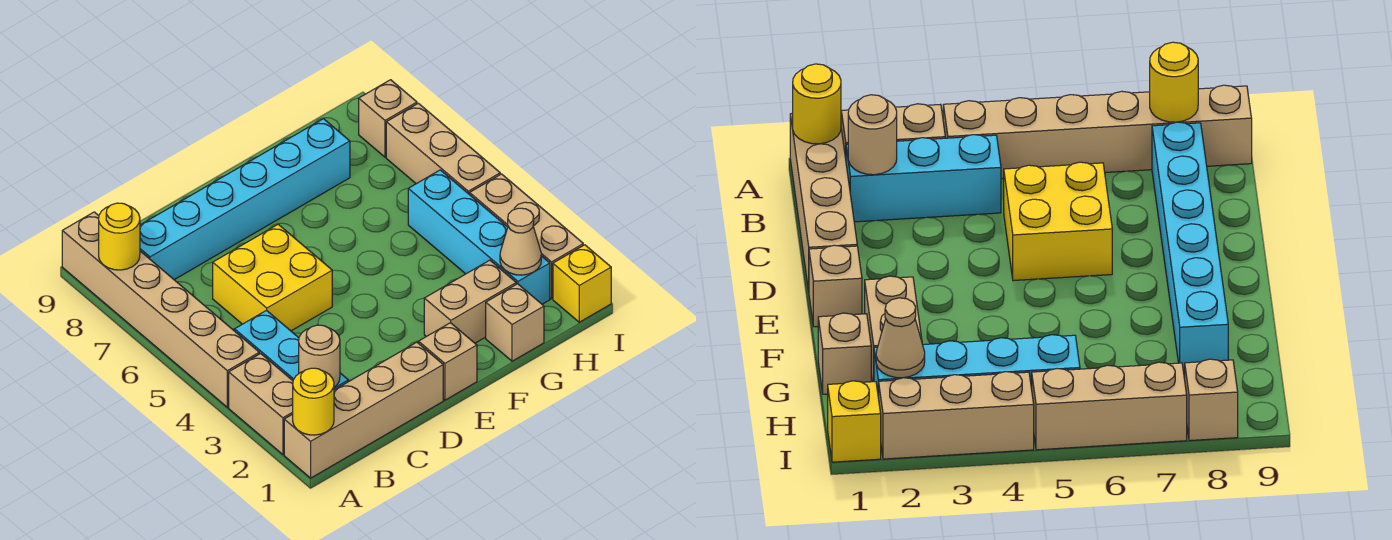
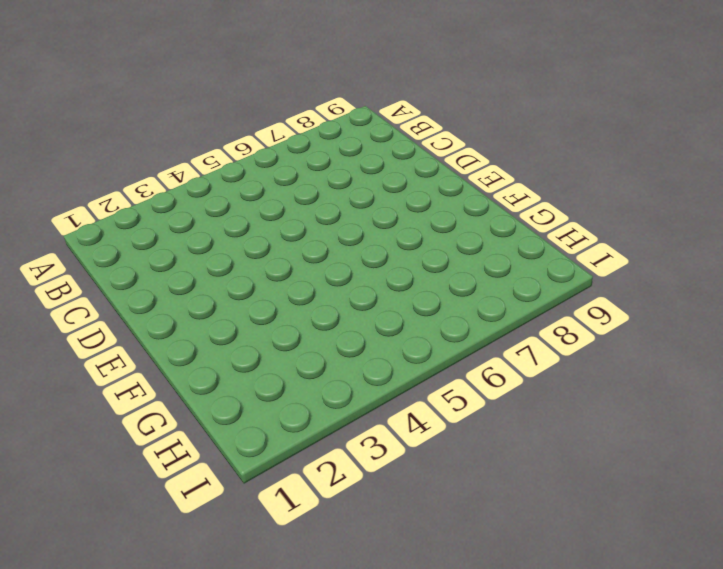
none -> tan 1x4 brick [284,342,443,478]
none -> tan 1x2 brick [229,353,293,454]
none -> tan 1x6 brick [62,212,259,407]

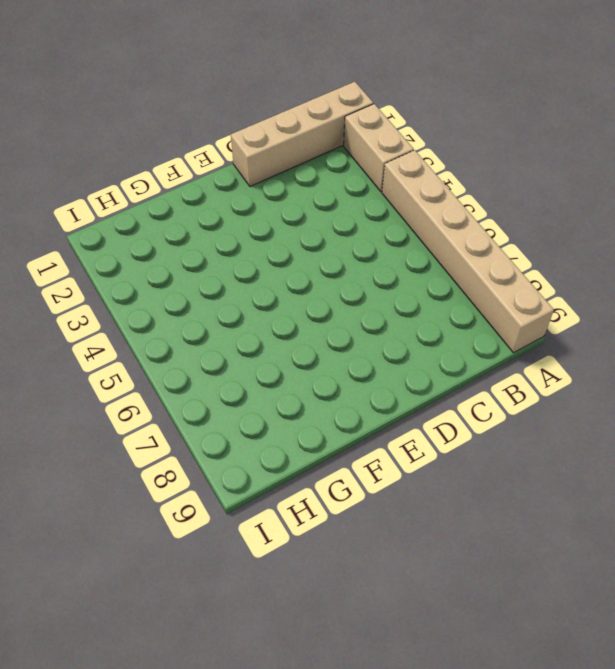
none -> cyan 1x3 brick [235,310,348,390]
none -> cyan 1x6 brick [140,119,350,280]
none -> yellow 2x2 brick [213,224,332,331]

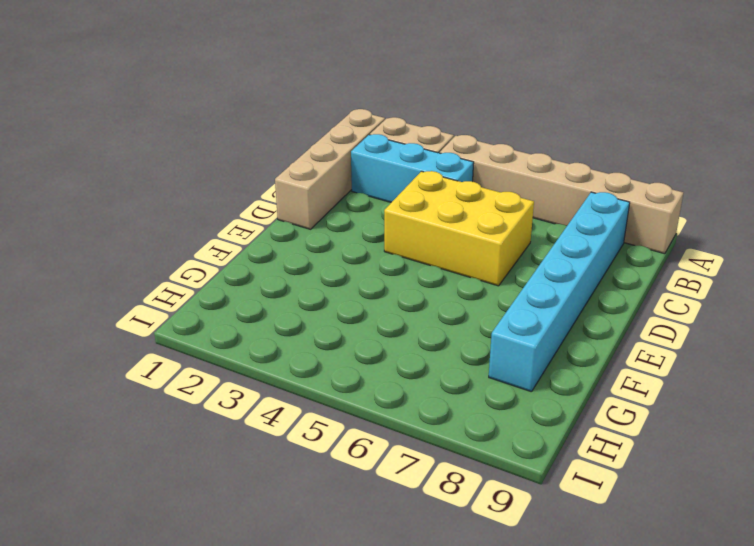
yellow 2x3 brick [384,171,534,286] -> yellow 2x2 brick [213,224,332,331]
none -> tan 1x1 brick [419,323,477,400]
none -> tan 1x2 brick [424,260,516,343]
none -> tan 1x1 brick [486,284,544,361]

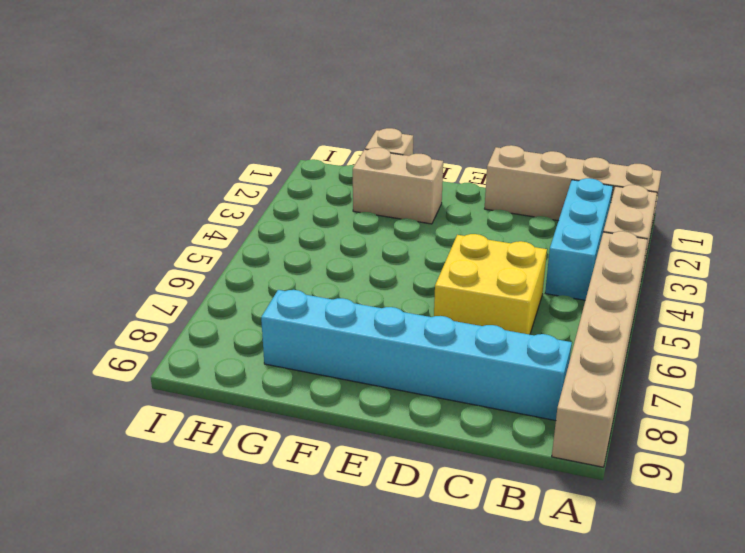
none -> tan 1x1 brick [419,323,477,400]
none -> cyan 1x4 brick [408,170,550,304]
none -> yellow 1x1 brick [553,245,611,322]

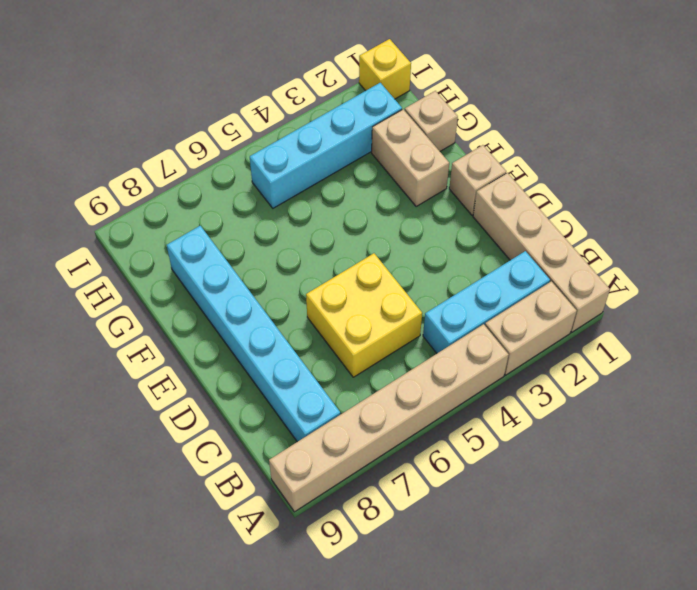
none -> tan 1x3 brick [470,174,583,299]
none -> tan 1x3 brick [386,103,500,195]
none -> tan 1x1 brick [359,80,417,157]

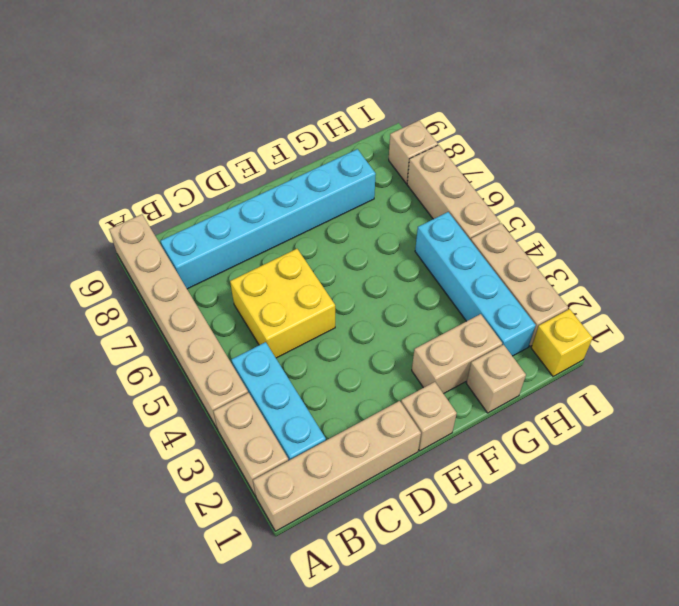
none -> yellow 1x1 round brick [293,368,334,435]
none -> yellow 1x1 round brick [99,203,140,270]
none -> tan 1x1 round brick [299,325,340,387]

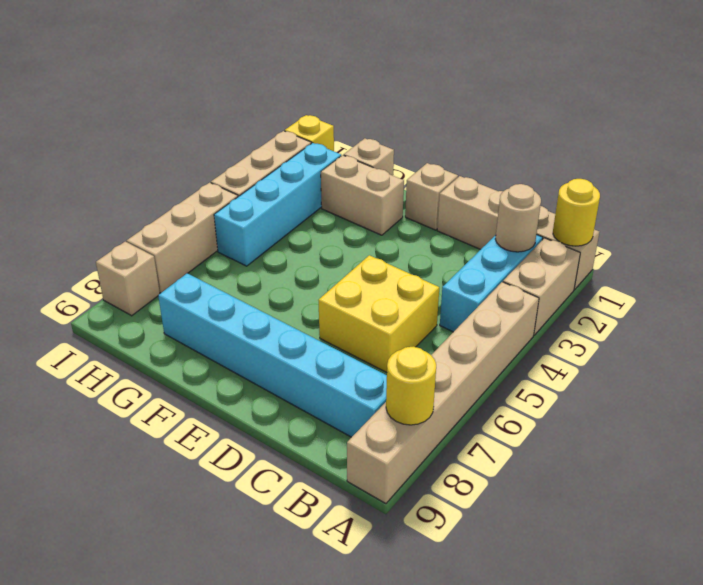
none -> tan 1x1 cone [500,208,541,275]

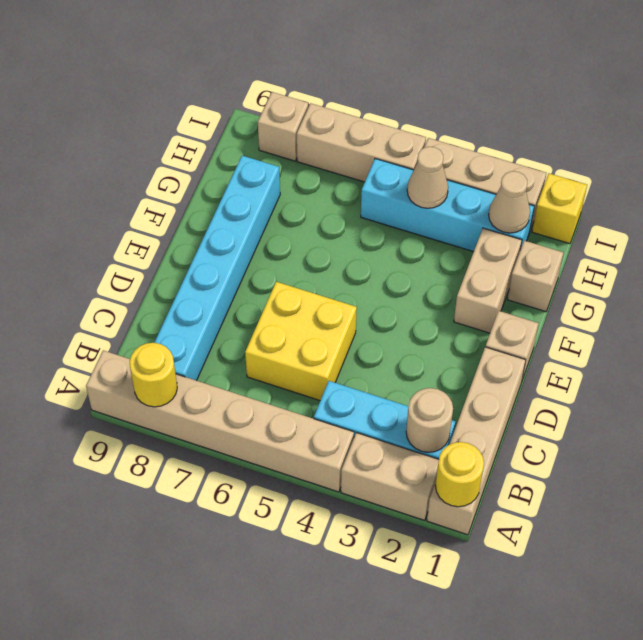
tan 1x1 cone [407,147,448,208] -> none

